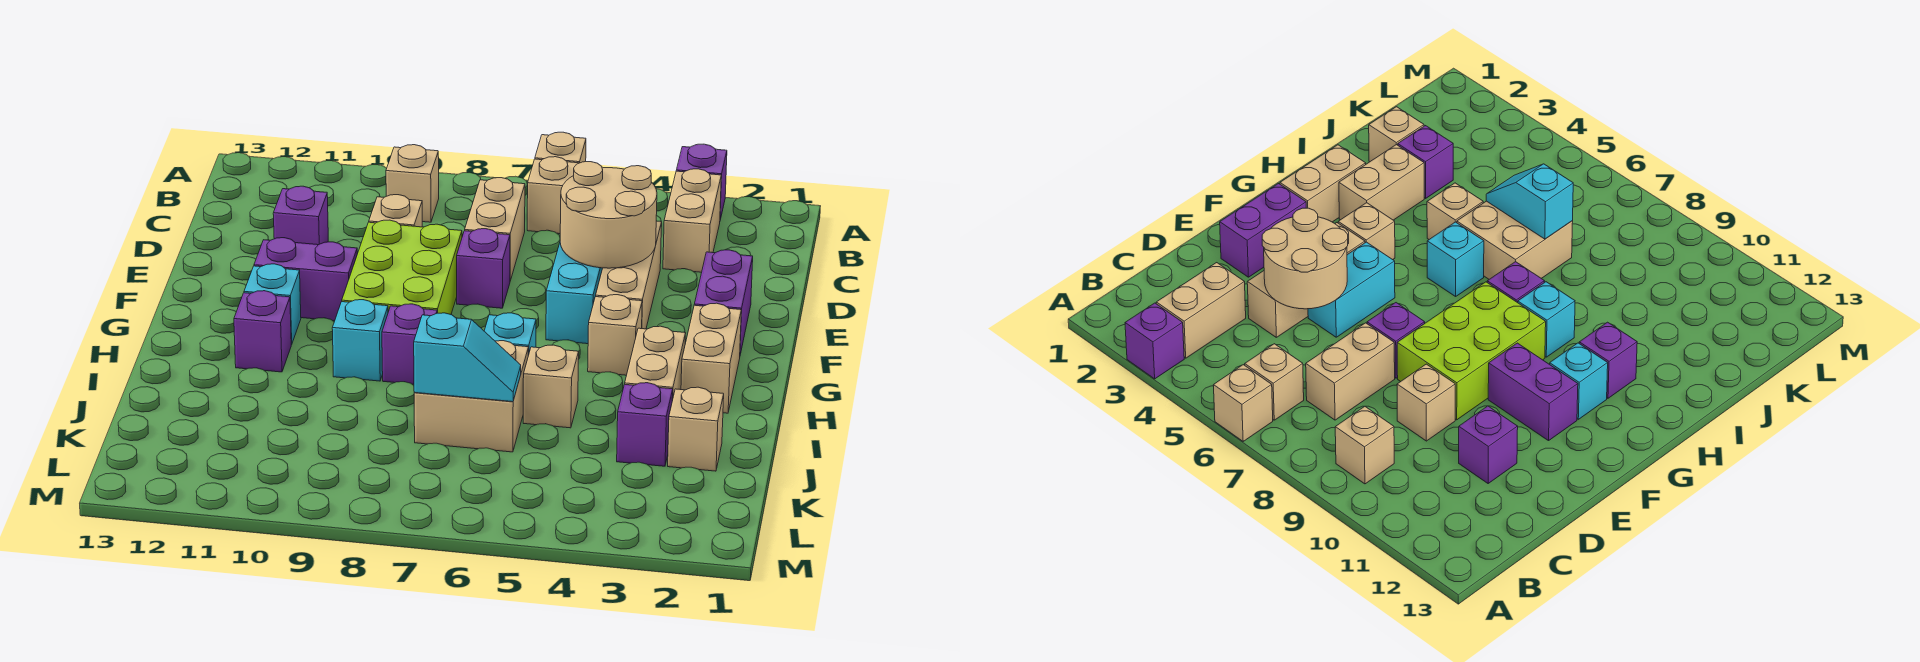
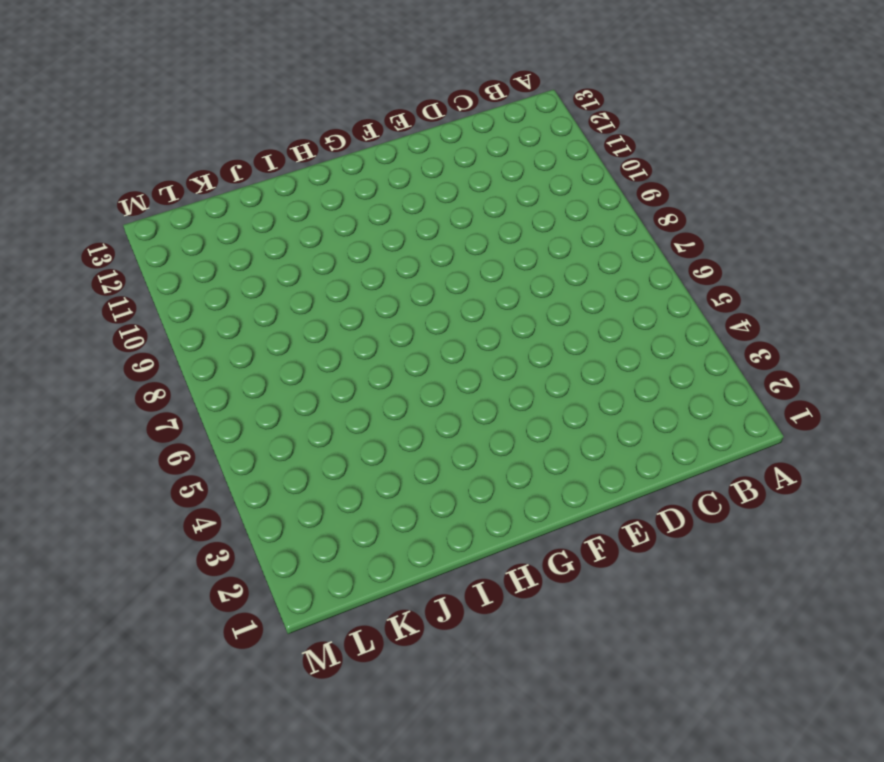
none -> purple 1x1 brick [676,144,727,220]
none -> tan 1x1 brick [535,132,586,163]
none -> tan 1x2 brick [663,169,721,272]

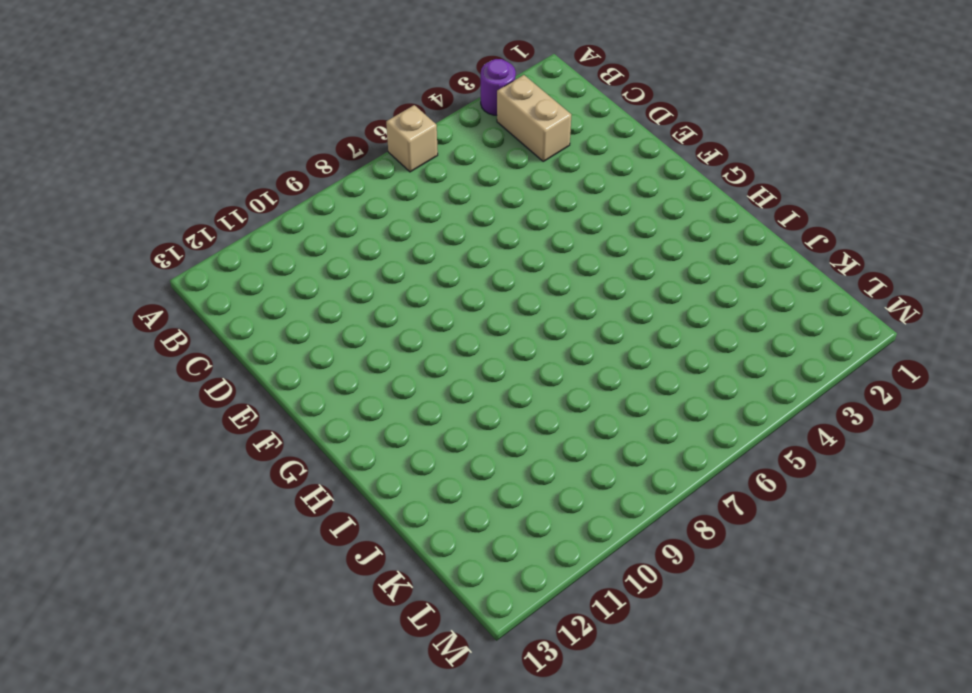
purple 1x1 round brick [481,59,516,115] -> purple 1x1 brick [676,144,727,220]
none -> tan 1x1 brick [527,157,579,234]
none -> tan 1x1 brick [386,145,439,222]
none -> tan 1x2 brick [465,178,525,281]

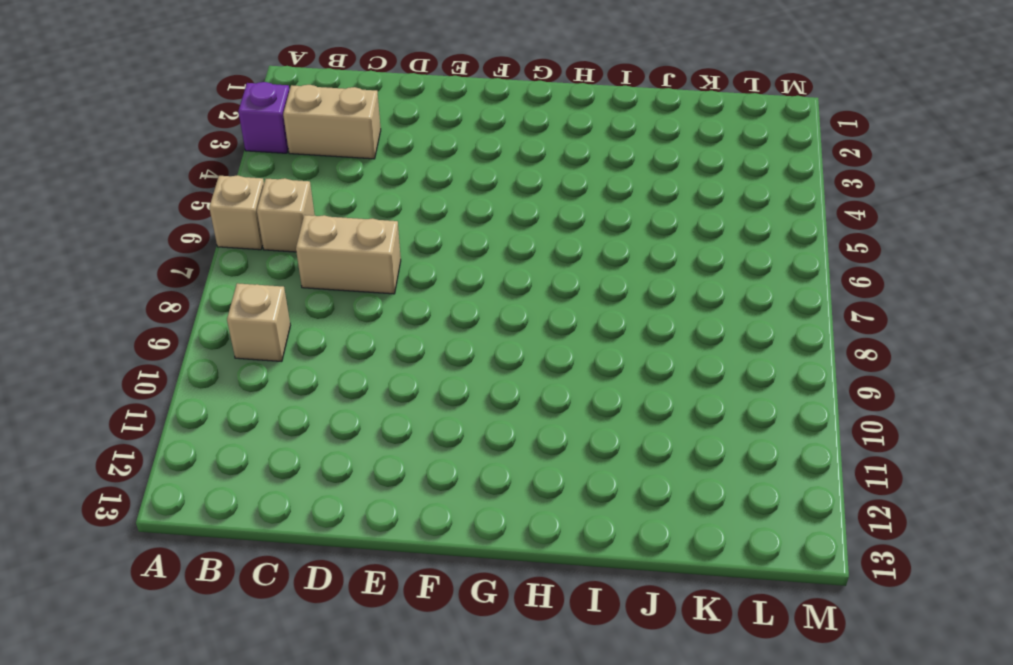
none -> tan 1x3 brick [596,221,662,329]
none -> tan 1x1 brick [369,195,422,227]
none -> purple 1x1 brick [273,186,328,245]

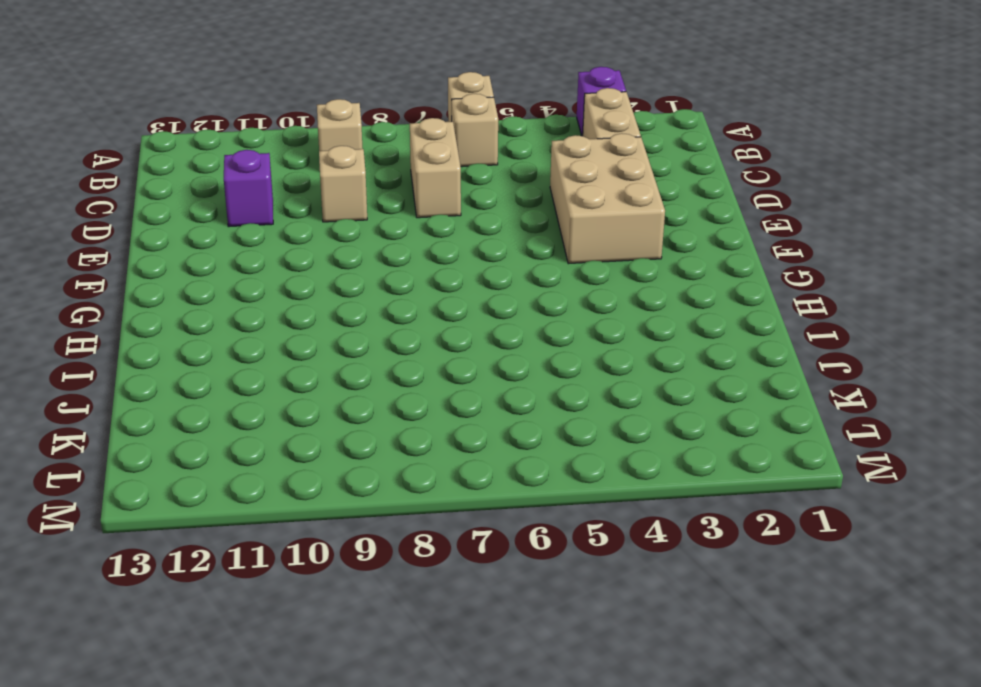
tan 2x3 brick [550,133,665,264] -> tan 1x3 brick [596,221,662,329]
none -> purple 1x2 brick [694,250,753,354]
none -> cyan 1x2 brick [546,243,603,344]
none -> purple 1x1 brick [457,229,510,308]

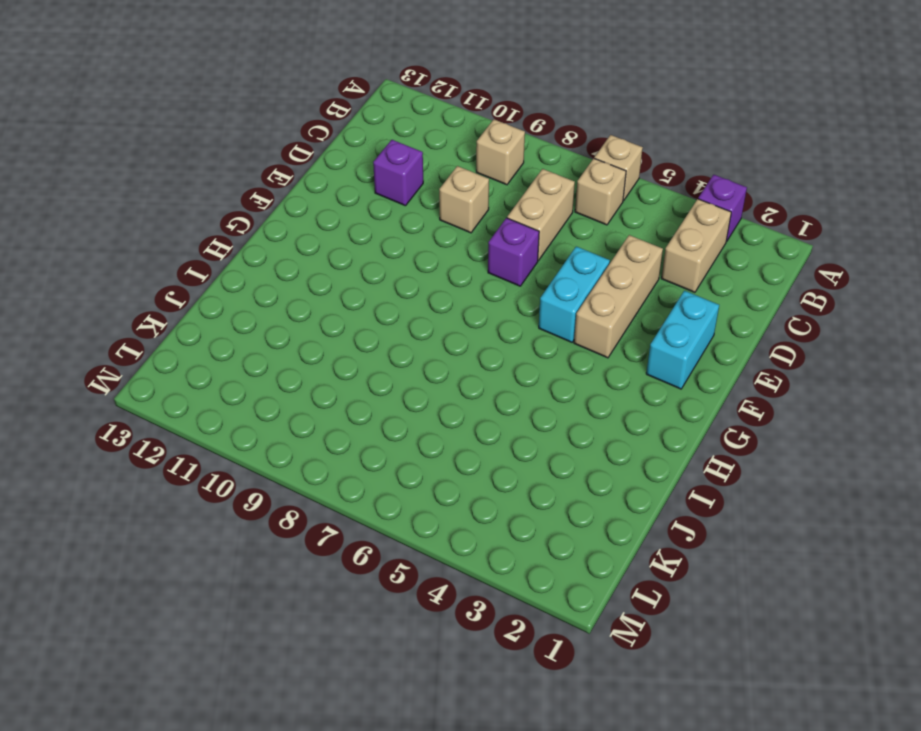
cyan 1x2 brick [646,291,719,389] -> purple 1x2 brick [694,250,753,354]
none -> lime 2x3 brick [342,220,462,314]
none -> purple 1x2 brick [254,238,357,321]
none -> tan 1x2 brick [681,303,741,413]

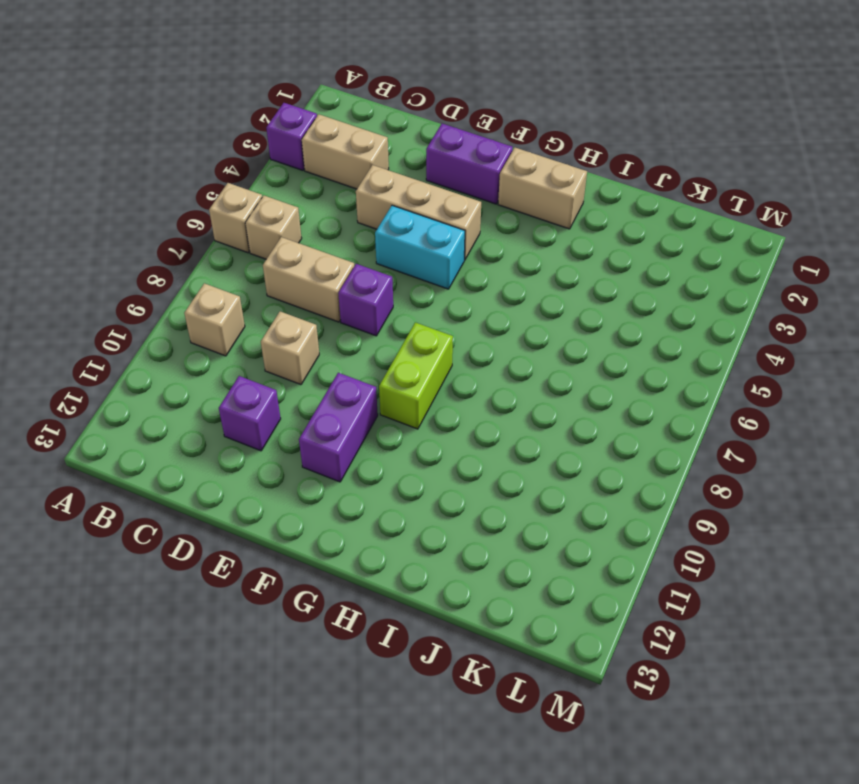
lime 1x2 brick [379,322,453,429] -> lime 2x3 brick [342,220,462,314]
none -> tan 1x1 brick [588,295,642,375]
none -> cyan 1x1 brick [244,264,301,344]
none -> tan 1x2 brick [625,326,686,401]

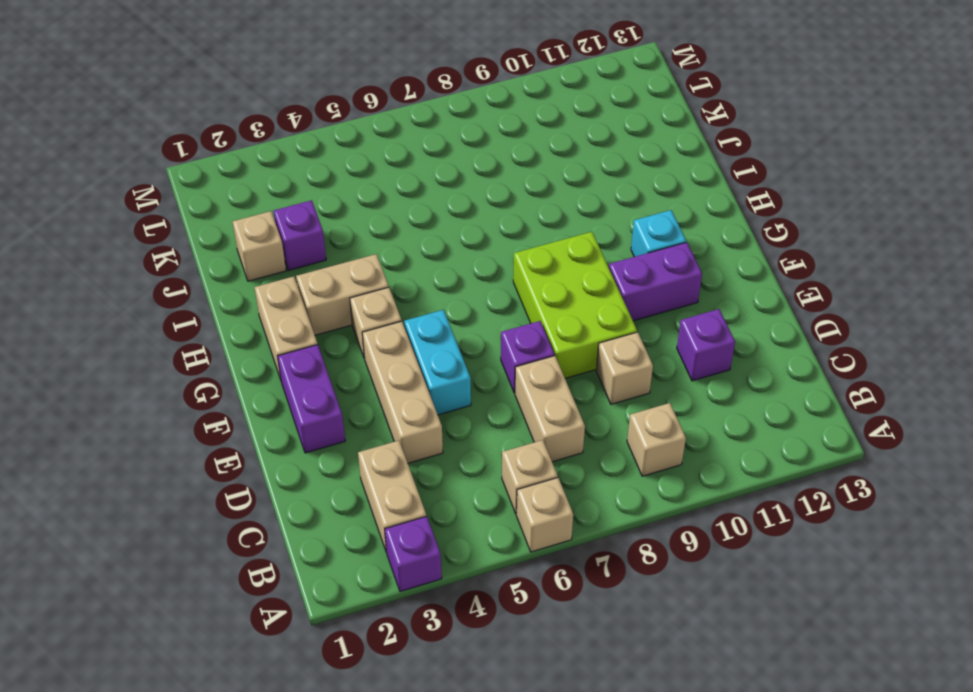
tan 1x2 brick [296,254,389,335] -> tan 1x2 brick turned to [625,326,686,401]
none -> cyan 1x1 brick [484,313,536,355]
none -> purple 1x1 brick [382,304,437,384]
none -> cyan 1x1 brick [332,300,388,381]

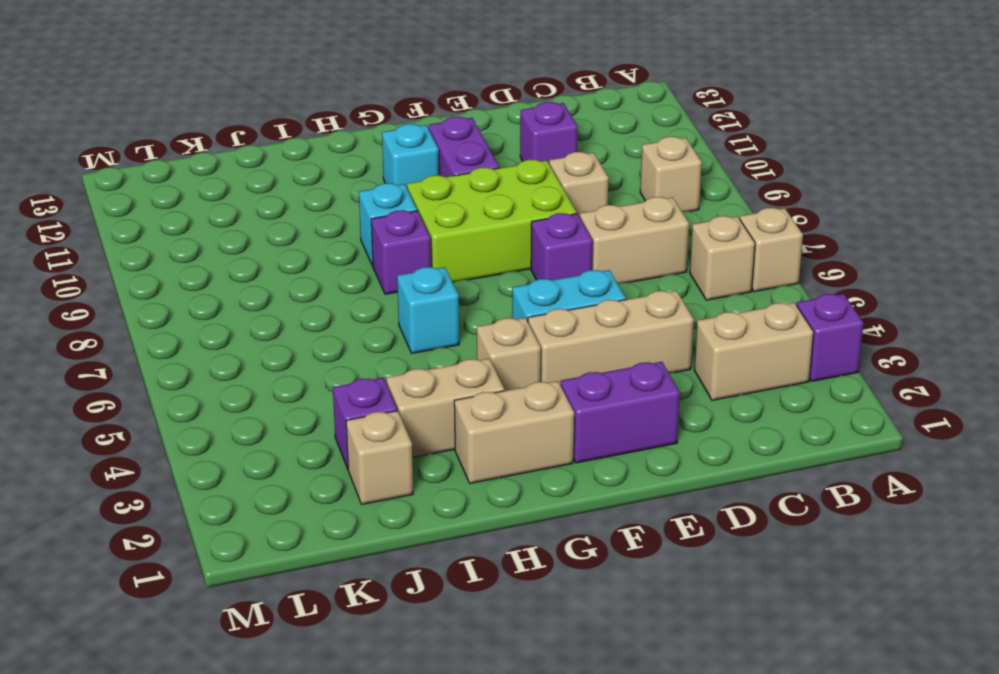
none -> purple 1x1 brick [234,291,292,372]
none -> tan 1x1 brick [523,345,579,428]
none -> tan 2x2 brick [414,341,529,452]

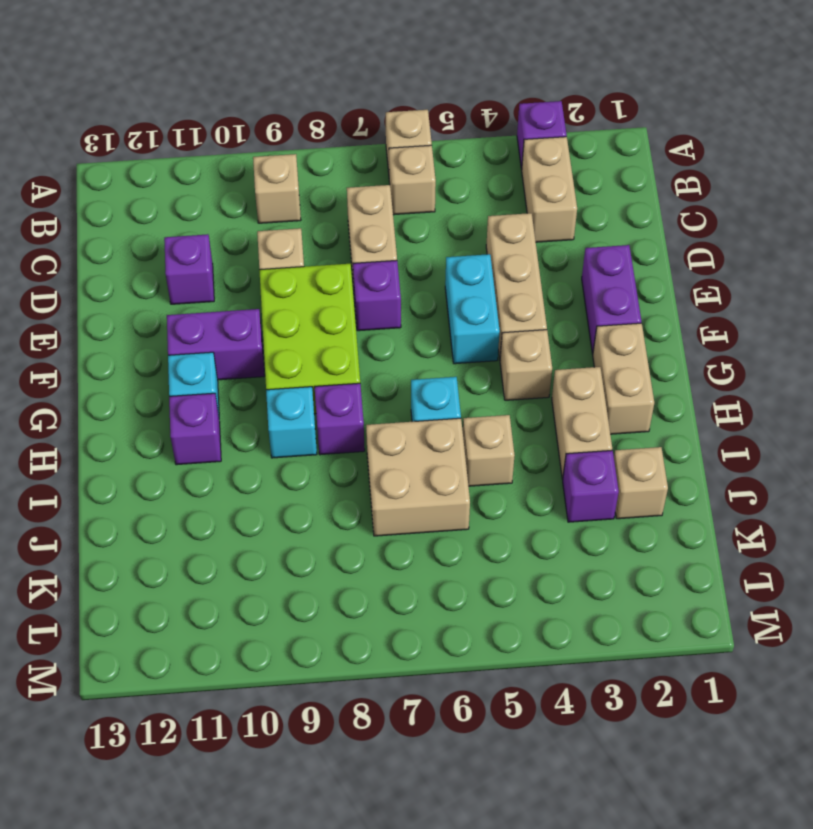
none -> tan 2x2 round brick [560,162,657,268]
none -> cyan 1x2 slope [414,313,521,402]

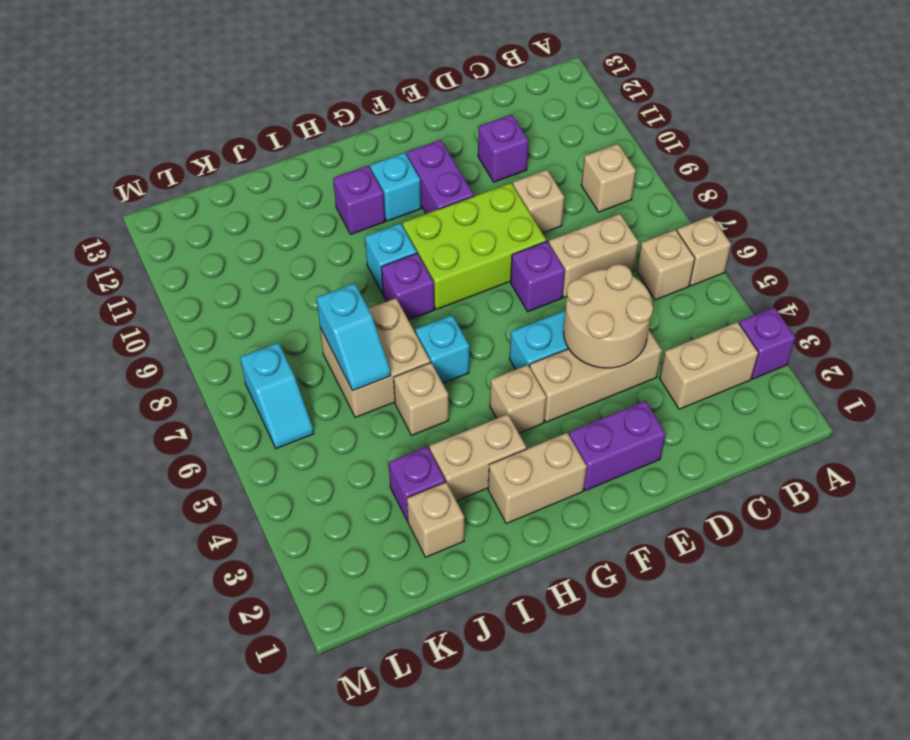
cyan 1x2 slope [240,343,314,449] -> none

